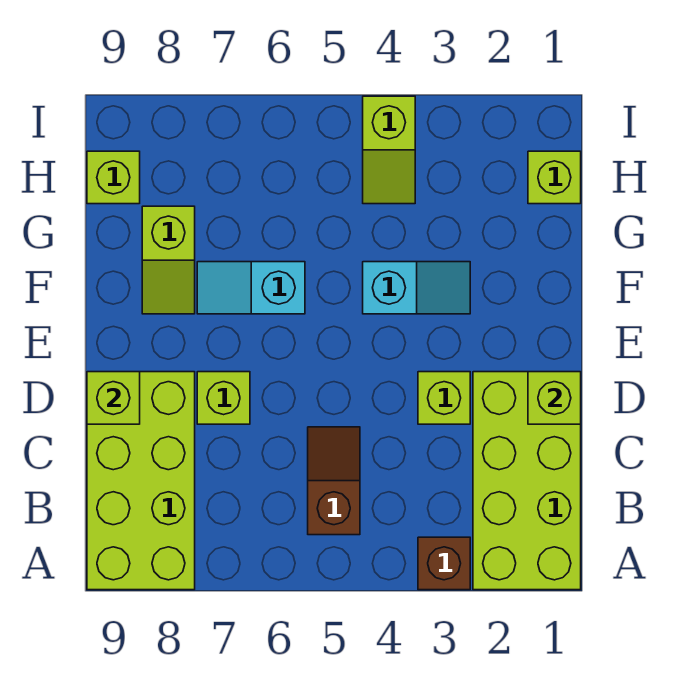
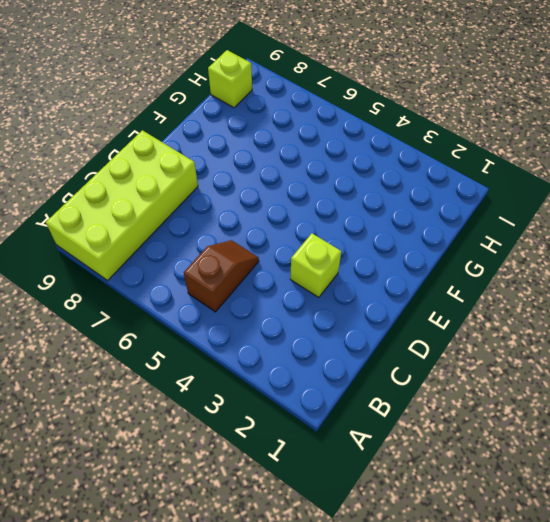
none -> lime 2x4 brick [473,372,581,590]
none -> brown 1x1 brick [418,537,470,590]
none -> lime 1x1 brick [197,372,250,424]

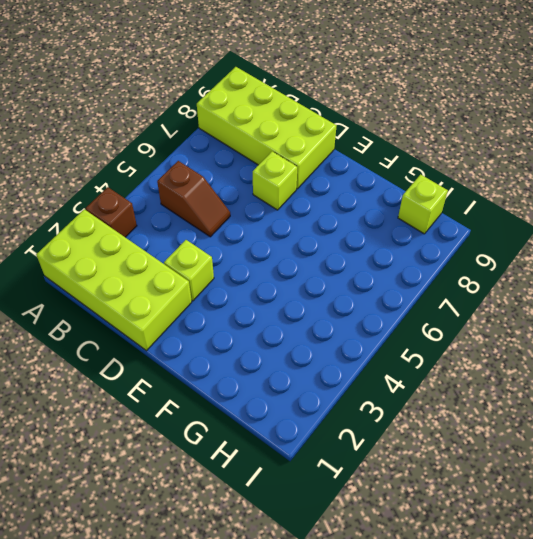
none -> cyan 1x2 slope [363,262,470,314]
none -> cyan 1x2 slope [197,262,305,314]
none -> lime 1x2 slope [142,206,195,314]

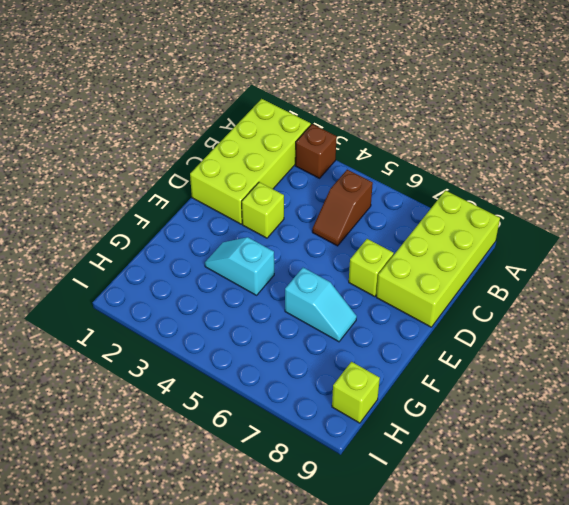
none -> lime 1x2 slope [142,206,195,314]
none -> lime 1x1 brick [528,151,581,204]
none -> lime 1x2 slope [363,96,415,204]

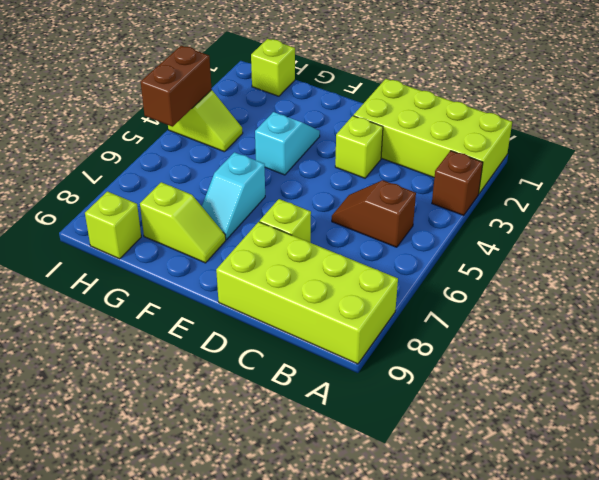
brown 1x2 brick [141,46,212,127] -> none
none -> lime 1x1 brick [528,372,581,424]
none -> lime 1x1 brick [87,372,140,424]

